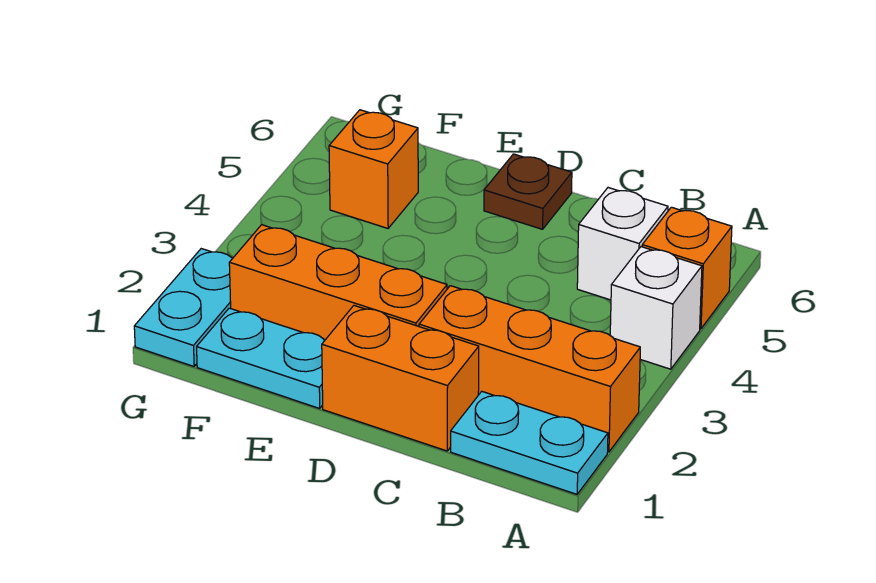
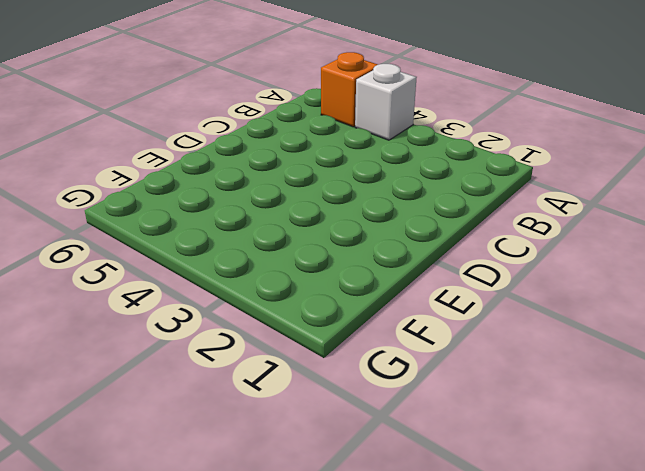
none -> cyan 1x2 plate [451,391,608,494]
none -> orange 1x3 brick [419,286,640,452]

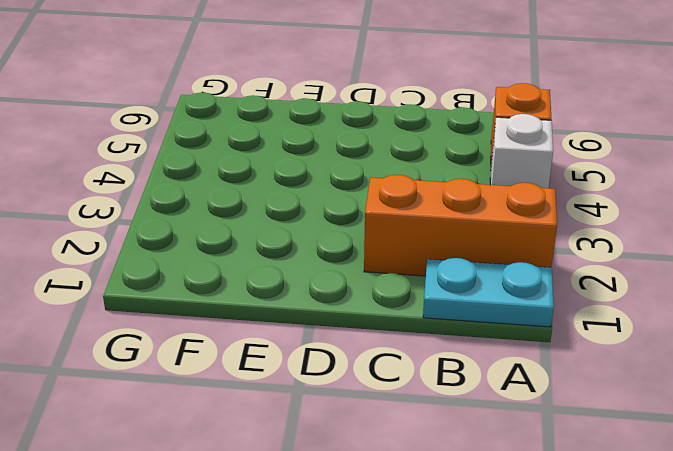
none -> white 1x1 brick [577,188,668,300]
none -> orange 1x2 brick [322,306,479,451]

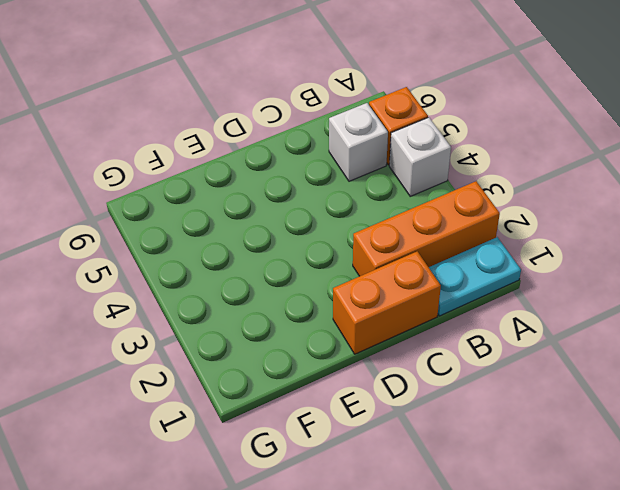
none -> orange 1x3 brick [229,225,447,340]
none -> brown 1x1 plate [484,154,572,229]

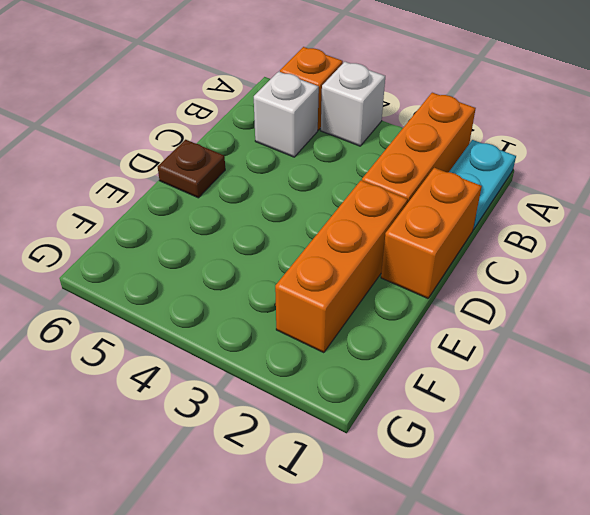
none -> cyan 1x2 plate [197,308,325,408]
none -> orange 1x1 brick [329,110,418,228]

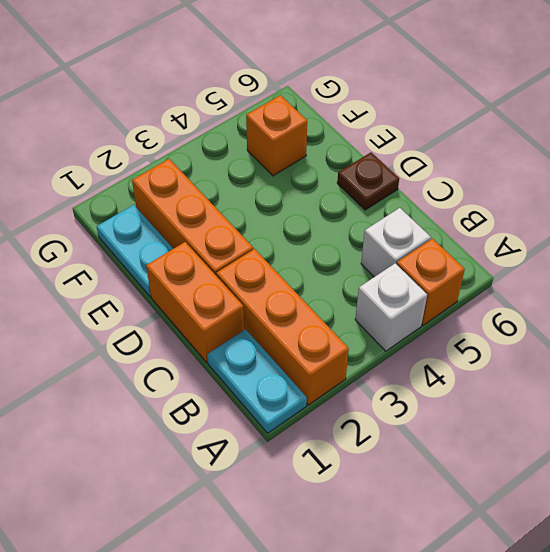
none -> cyan 1x2 plate [134,249,232,366]

